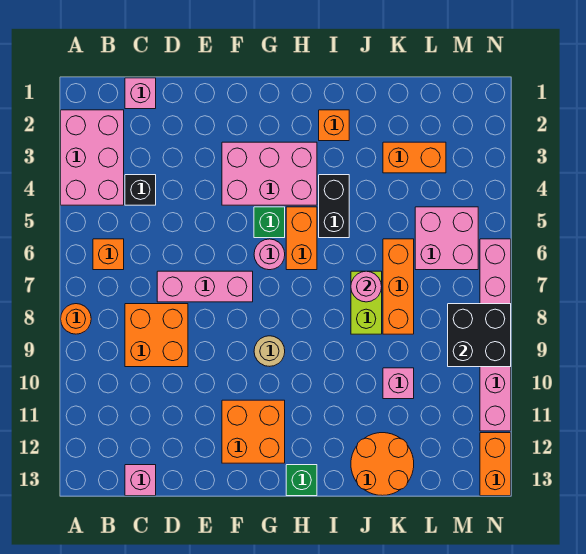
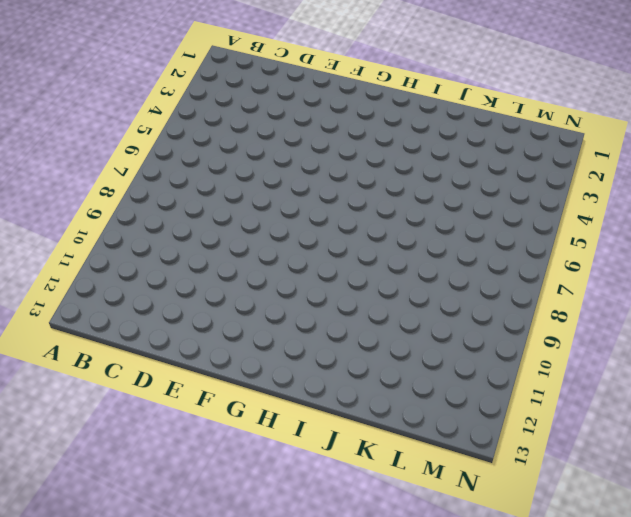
none -> pink 2x3 brick [61,110,124,205]
none -> orange 1x1 round brick [61,304,91,334]
none -> orange 1x1 brick [93,239,124,270]

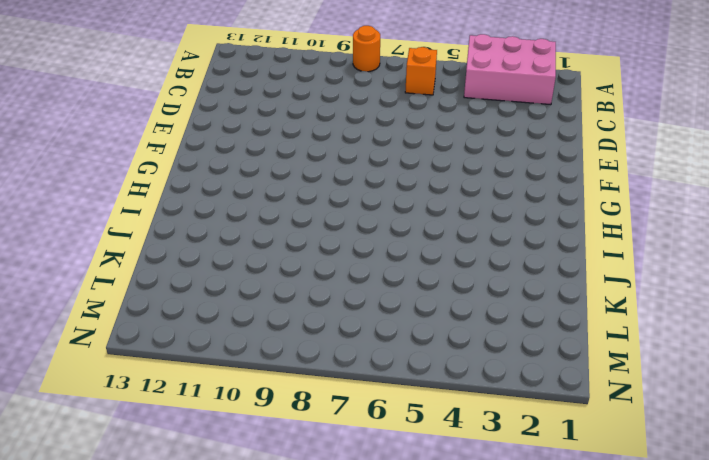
none -> pink 1x1 brick [125,78,156,109]
none -> black 1x1 brick [125,175,156,205]
none -> orange 2x2 brick [125,304,188,367]

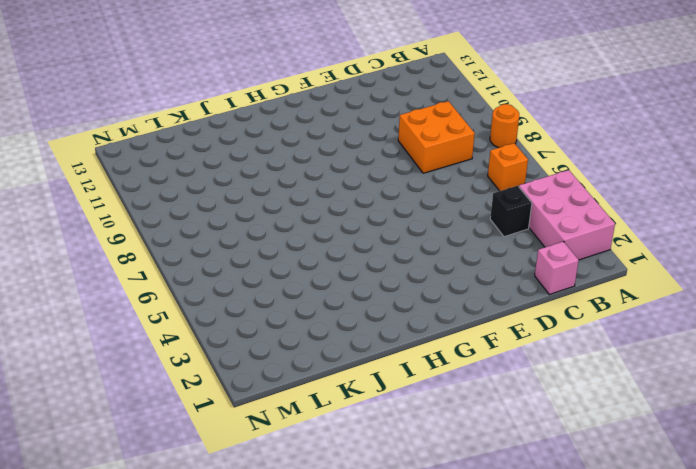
none -> pink 1x1 brick [125,465,156,496]
none -> pink 1x3 brick [157,271,253,302]
none -> pink 2x3 brick [222,142,317,205]

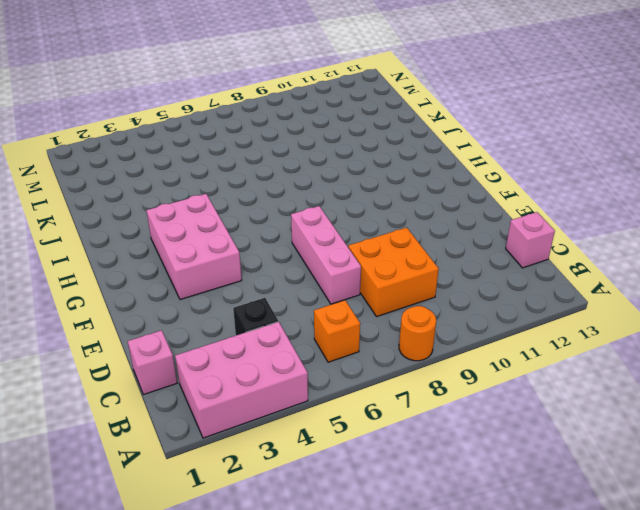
none -> orange 2x2 brick [222,400,285,463]
none -> green 1x1 brick [254,207,285,238]
none -> pink 1x1 round brick [254,239,285,270]

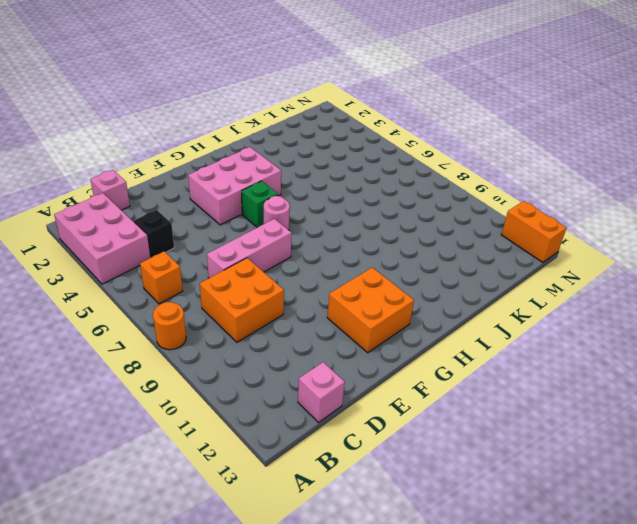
none -> tan 1x1 round brick [254,336,285,366]
none -> orange 1x2 brick [286,207,317,270]
none -> green 1x1 brick [286,465,317,496]

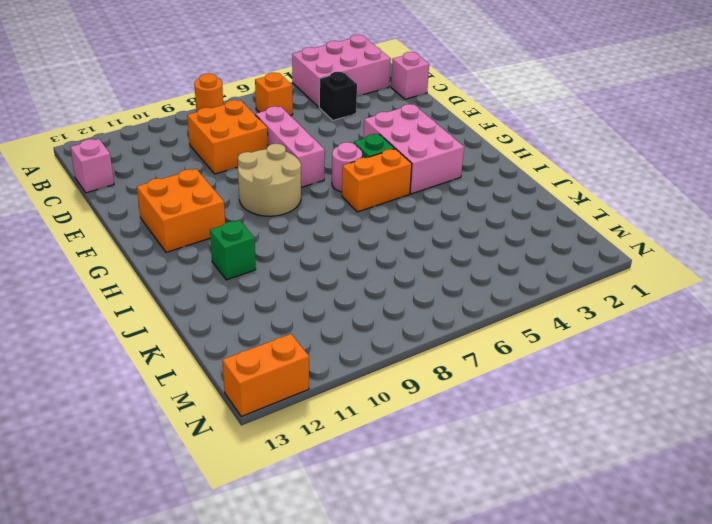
tan 2x2 round brick [238,144,301,216] -> tan 1x1 round brick [254,336,285,366]
green 1x1 brick [210,220,256,280] -> green 1x1 brick moved to [286,465,317,496]
none -> orange 1x1 brick [319,110,349,141]
none -> black 1x2 brick [319,175,349,238]
none -> lime 1x2 brick [351,271,382,334]

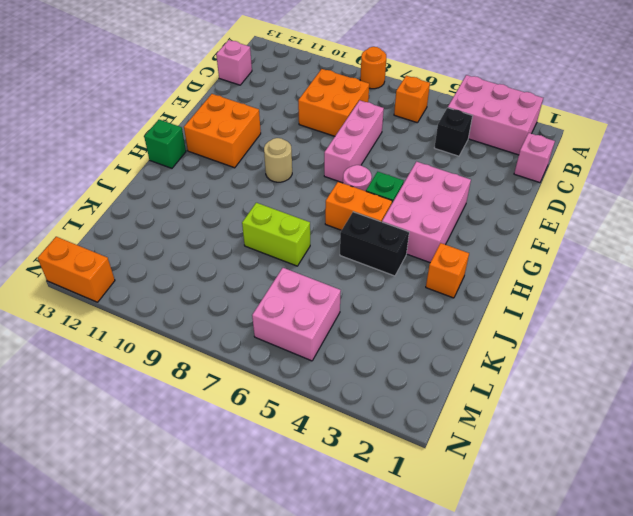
none -> orange 2x2 round brick [351,433,414,496]
none -> orange 1x2 brick [383,142,446,173]
none -> orange 1x3 brick [383,239,414,334]

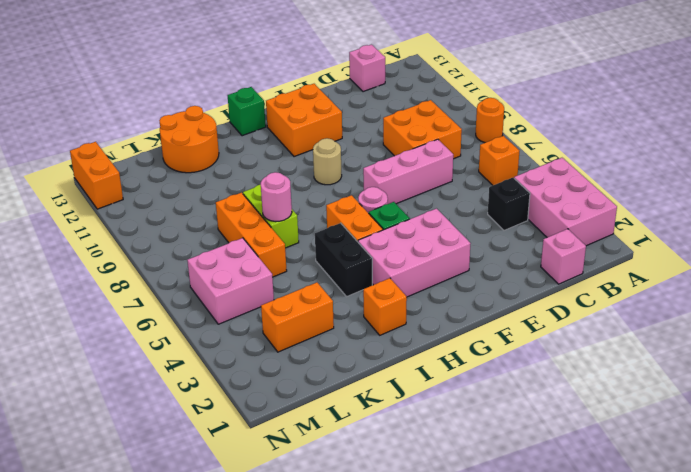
none -> pink 1x1 brick [383,368,414,399]
none -> pink 1x6 brick [480,239,511,431]
none -> black 2x2 brick [448,304,511,367]

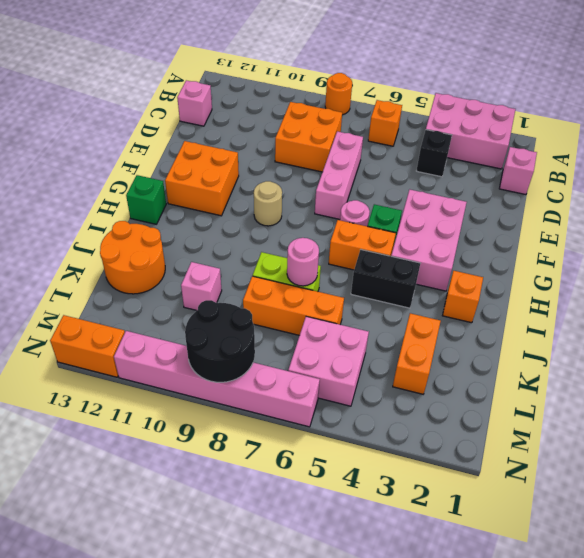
black 2x2 round brick [185,300,255,382] -> black 2x2 brick [448,304,511,367]

